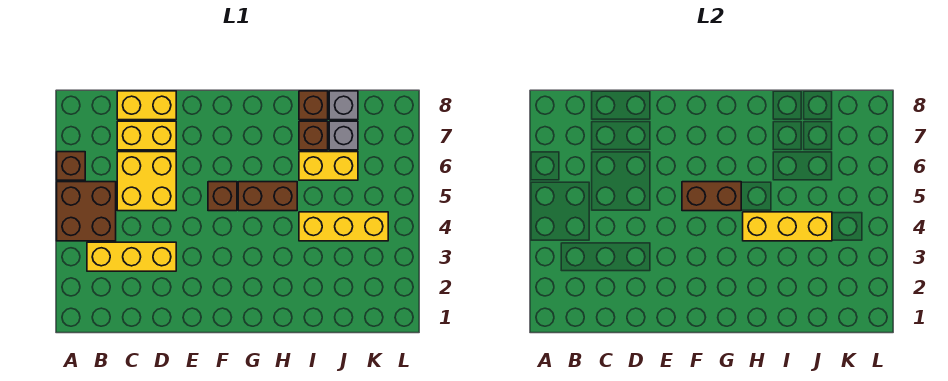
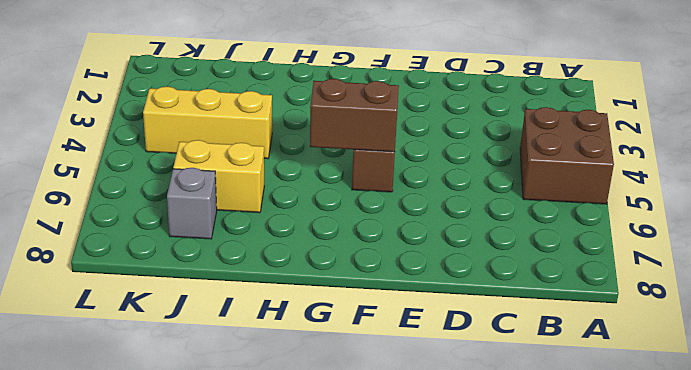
none -> brown 1x1 brick [57,152,85,180]
none -> yellow 1x3 brick [87,242,176,271]
none -> yellow 2x2 brick [117,152,176,211]

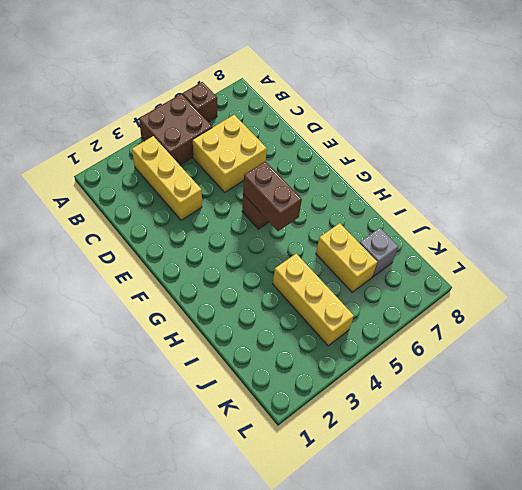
none -> yellow 1x2 brick [117,121,176,150]
none -> yellow 1x2 brick [117,91,176,120]
none -> brown 1x2 brick [238,182,297,211]

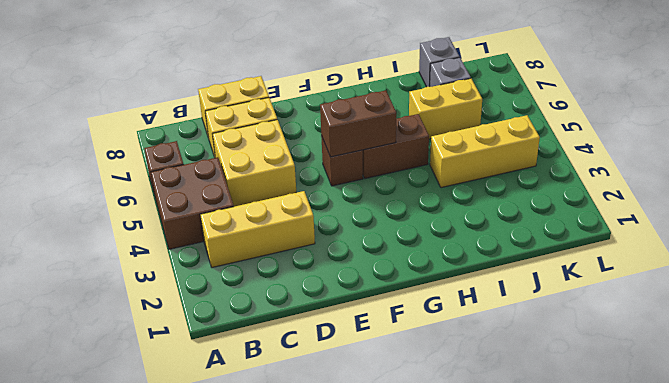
none -> brown 1x1 brick [299,121,328,150]
none -> brown 1x1 brick [299,91,328,120]
none -> yellow 1x3 brick [743,212,832,241]

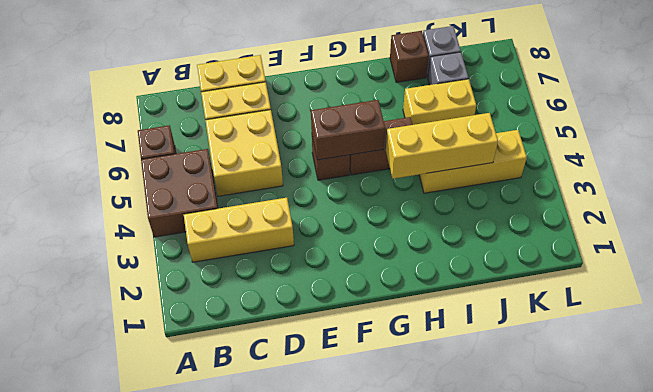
none -> brown 1x1 brick [299,121,328,150]

